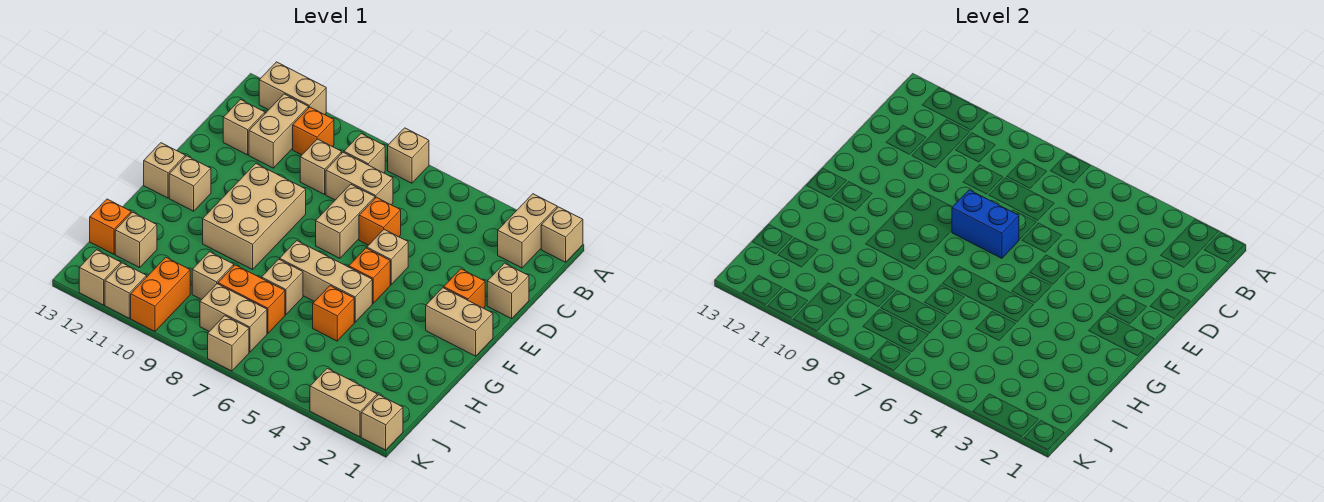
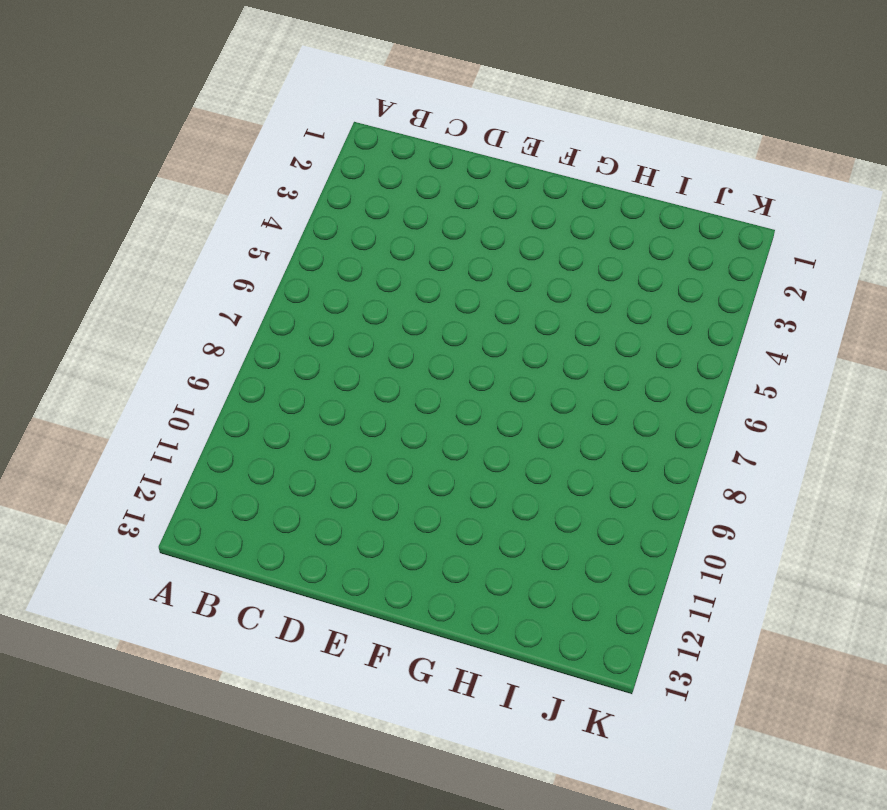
none -> tan 1x1 brick [541,207,583,262]
none -> tan 1x2 brick [498,194,557,268]
none -> tan 1x1 brick [388,128,429,183]
none -> tan 1x2 brick [259,62,326,115]

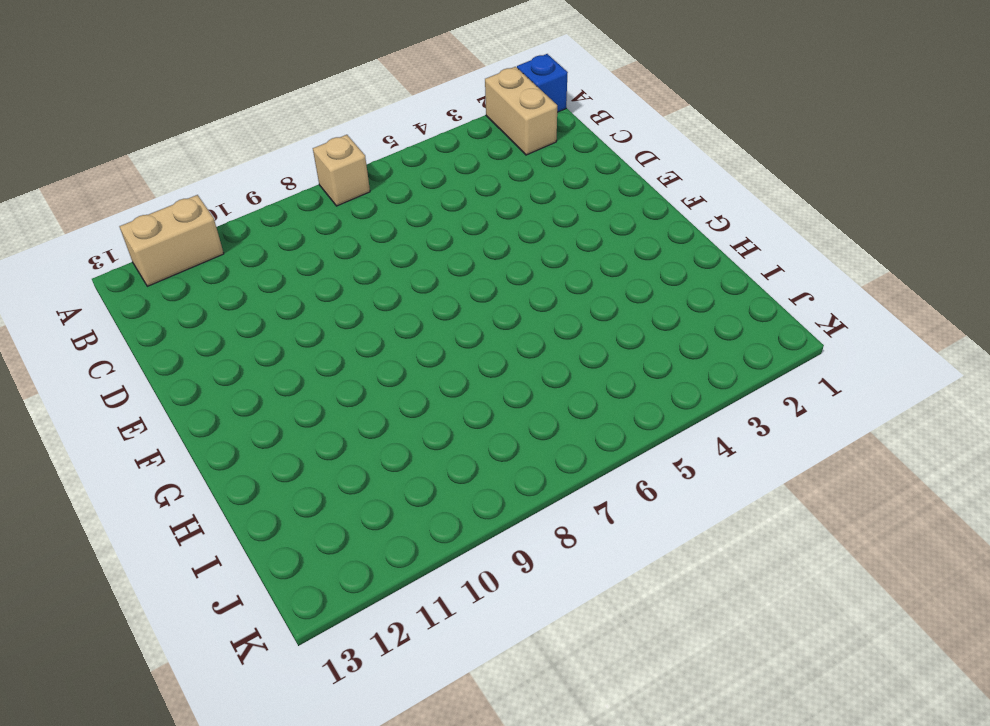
blue 1x1 brick [517,54,568,112] -> tan 1x1 brick [541,207,583,262]
none -> tan 1x1 brick [344,134,385,173]
none -> orange 1x1 brick [293,107,334,155]
none -> tan 1x2 brick [249,94,308,168]
none -> tan 1x2 brick [326,152,393,205]

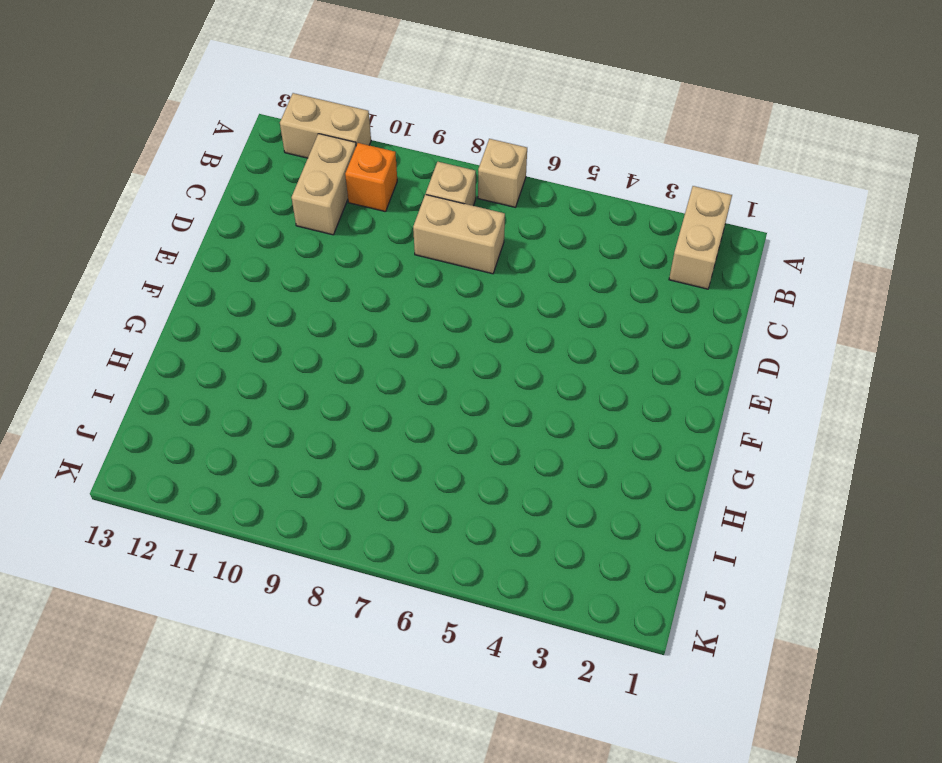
none -> tan 1x1 brick [541,207,583,262]
none -> tan 1x1 brick [300,139,342,194]
none -> tan 1x1 brick [223,100,265,155]
none -> tan 1x1 brick [487,263,529,319]

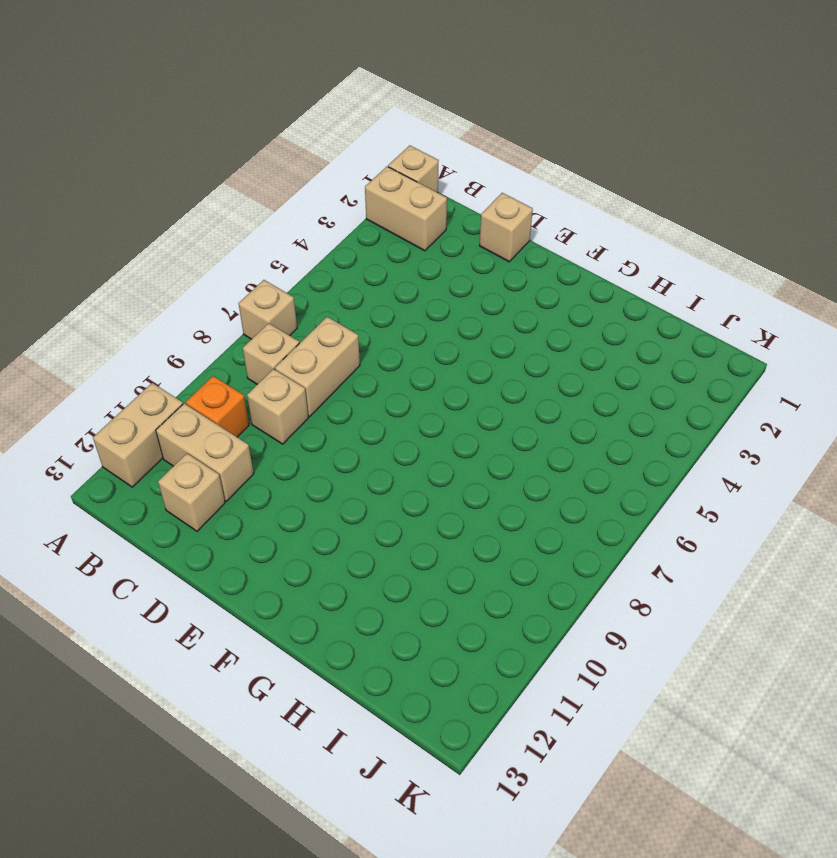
none -> orange 1x1 brick [359,197,401,245]
none -> tan 1x2 brick [316,184,375,258]
none -> orange 1x1 brick [444,269,485,308]
none -> tan 1x1 brick [367,229,408,285]

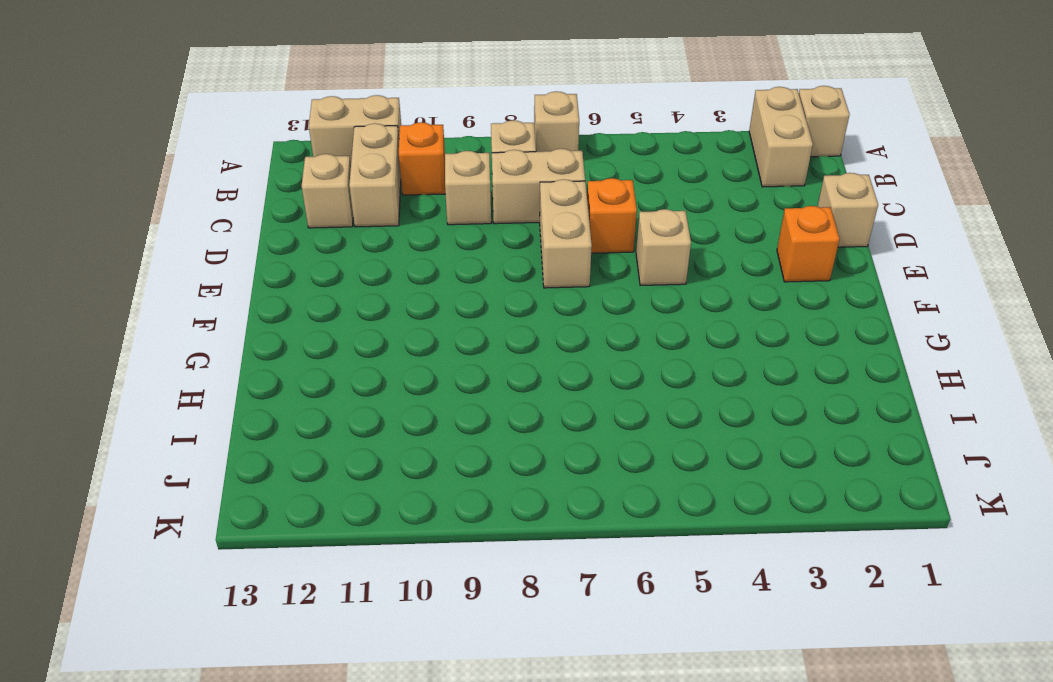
none -> tan 2x3 brick [203,164,306,270]
none -> tan 1x2 brick [426,288,493,356]
none -> orange 1x1 brick [349,248,390,303]
none -> tan 1x1 brick [169,156,211,211]

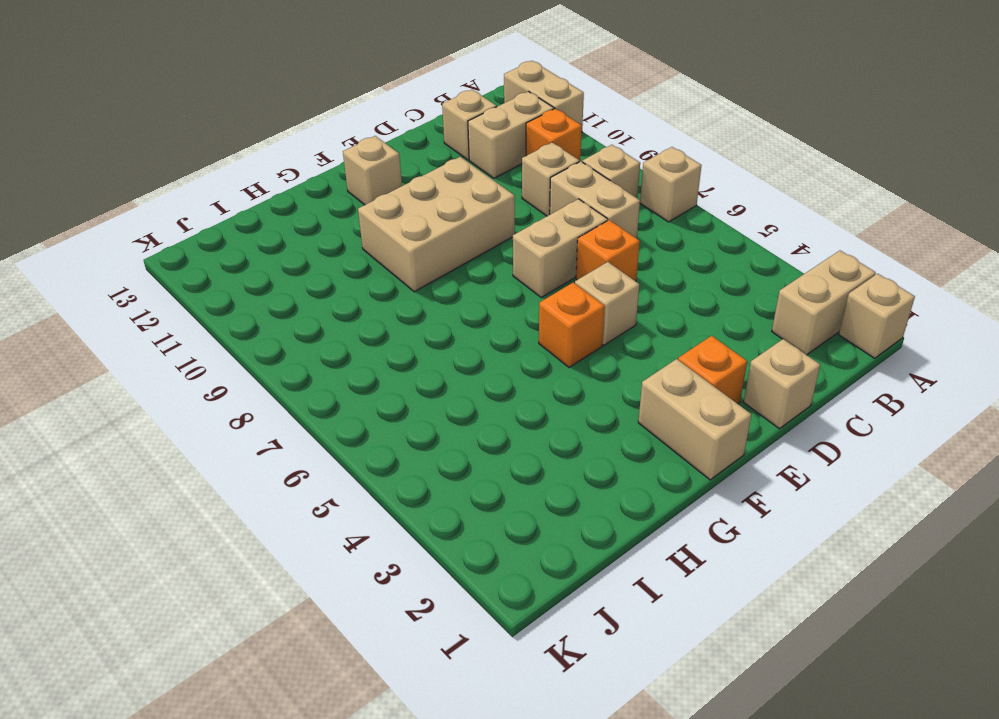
none -> tan 1x1 brick [144,143,185,198]
none -> tan 1x3 brick [280,241,372,322]
none -> orange 1x1 brick [313,286,354,341]
none -> tan 1x1 brick [262,259,303,315]

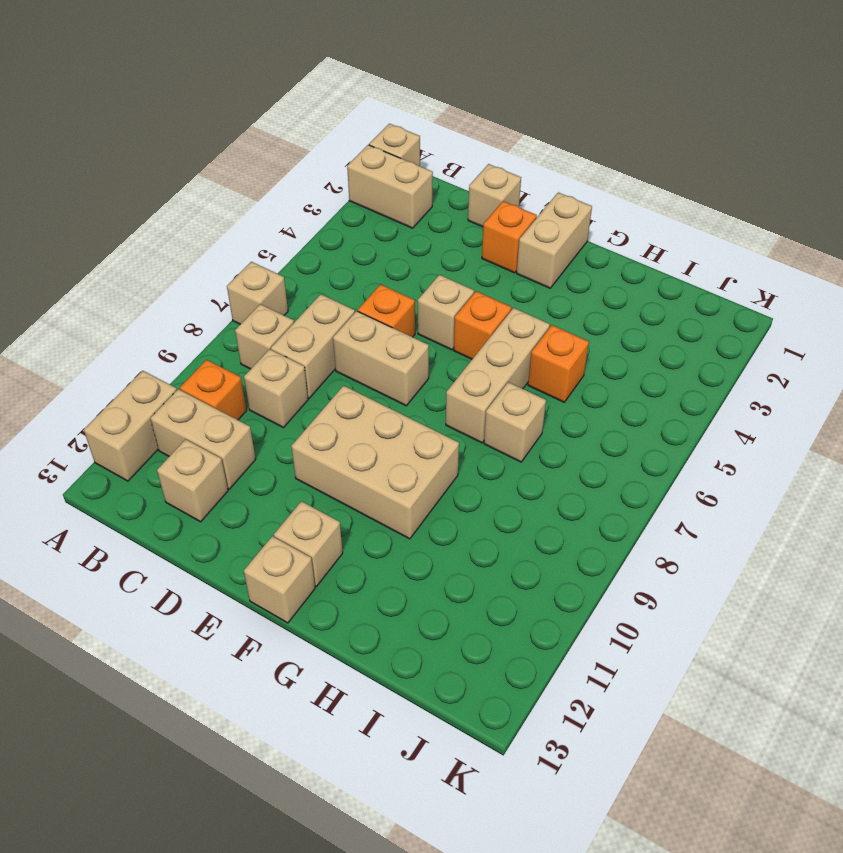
none -> orange 1x2 brick [218,265,285,333]
none -> tan 1x1 brick [192,252,234,300]
none -> tan 1x1 brick [115,212,157,268]
none -> orange 1x1 brick [90,199,131,254]

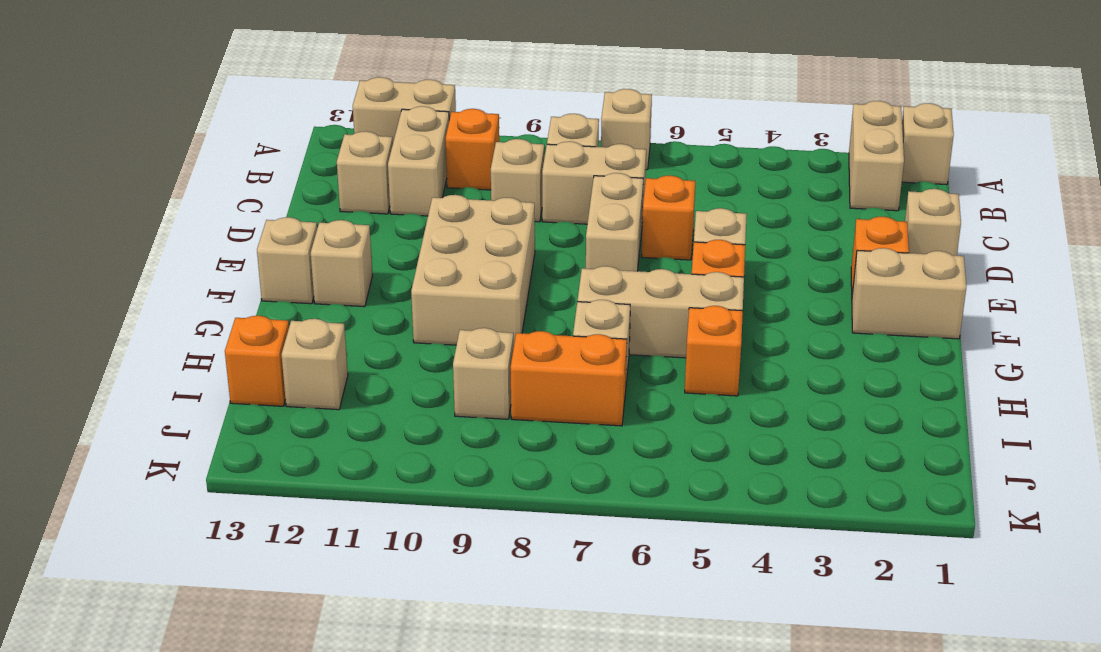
none -> tan 1x2 brick [200,284,267,352]
none -> orange 1x2 brick [131,257,190,331]
none -> tan 1x1 brick [361,395,403,450]
none -> tan 1x2 brick [310,368,377,437]

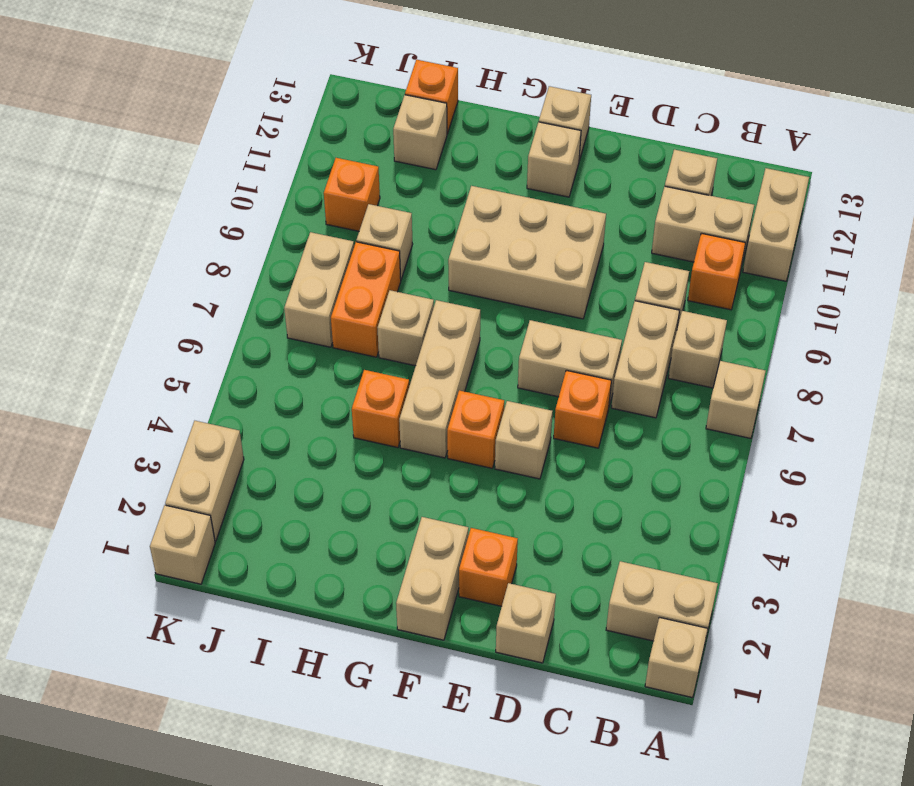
orange 1x1 brick [324,158,380,231] -> orange 1x2 brick [131,257,190,331]
none -> tan 1x1 brick [208,316,249,371]
none -> tan 1x1 brick [105,263,147,318]
none -> tan 1x1 brick [79,250,121,305]
none -> blue 1x2 brick [952,190,1019,258]

